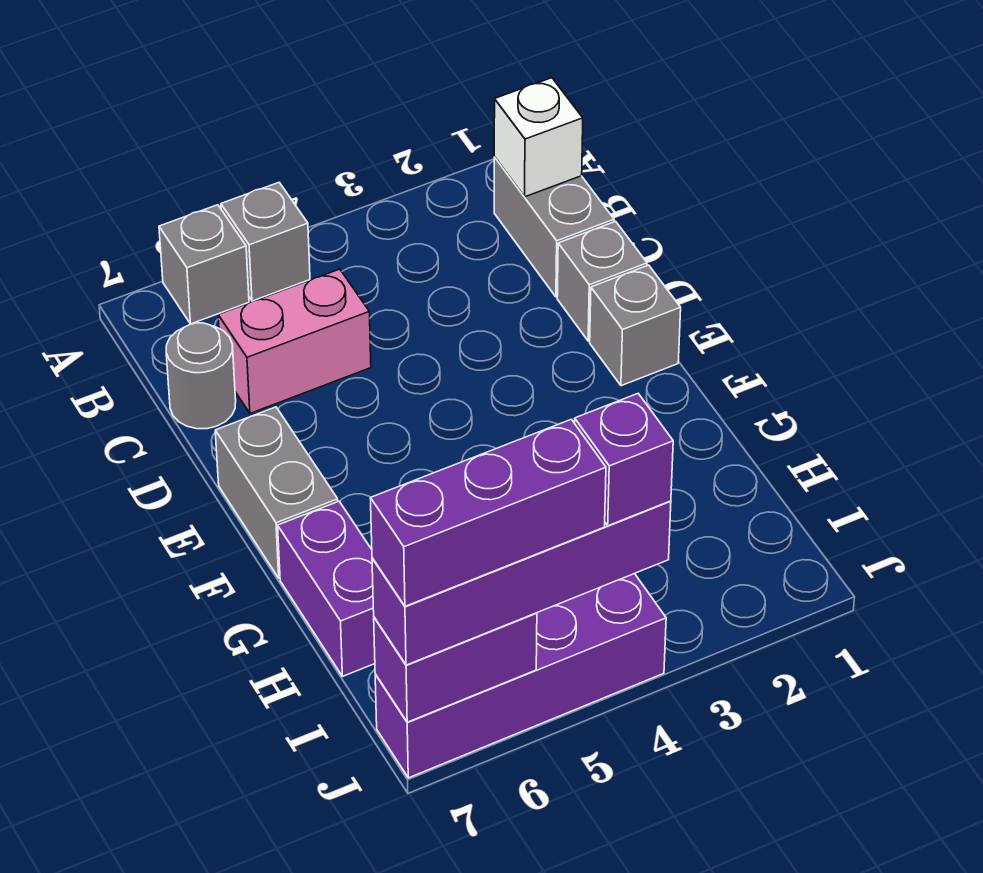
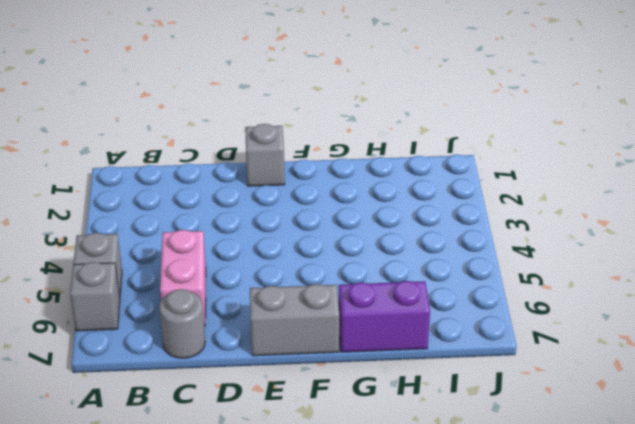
none -> grey 1x2 brick [494,157,614,297]
none -> grey 1x1 brick [557,221,647,341]
none -> purple 1x4 brick [375,574,666,778]

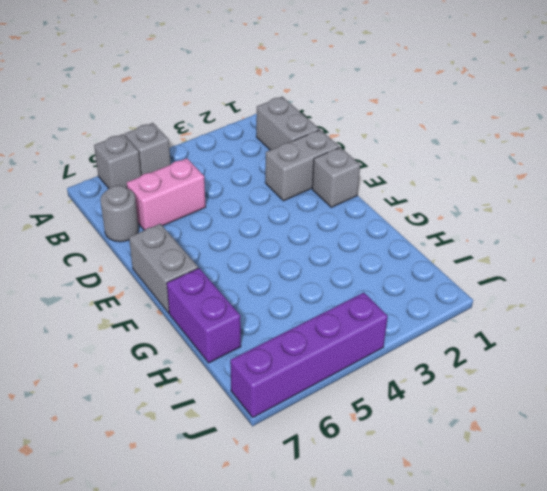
grey 1x2 brick [265,130,339,201] -> grey 1x1 brick [557,221,647,341]
none -> white 1x1 brick [494,78,583,197]
none -> purple 1x2 brick [374,613,537,722]
none -> purple 1x4 brick [372,501,671,665]

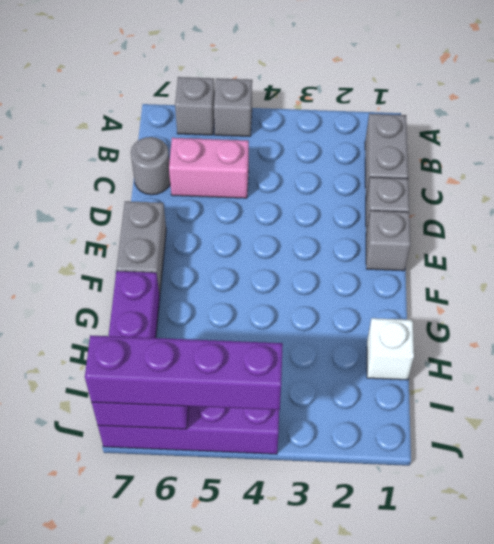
white 1x1 brick [367,318,414,380] -> white 1x1 brick moved to [494,78,583,197]
none -> purple 1x1 brick [575,394,673,526]
none -> purple 1x3 brick [370,419,606,606]

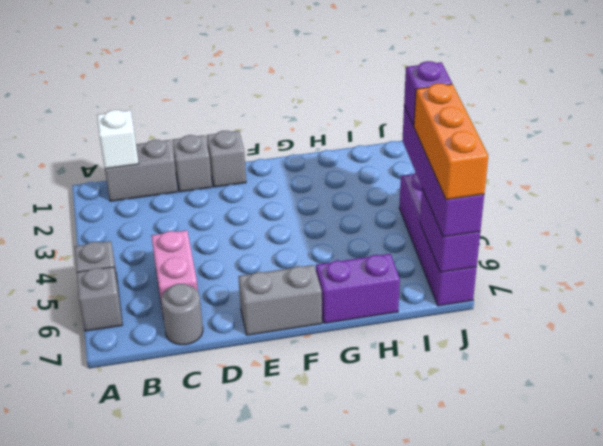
orange 1x3 brick [414,83,488,200] -> purple 1x3 brick [370,419,606,606]

